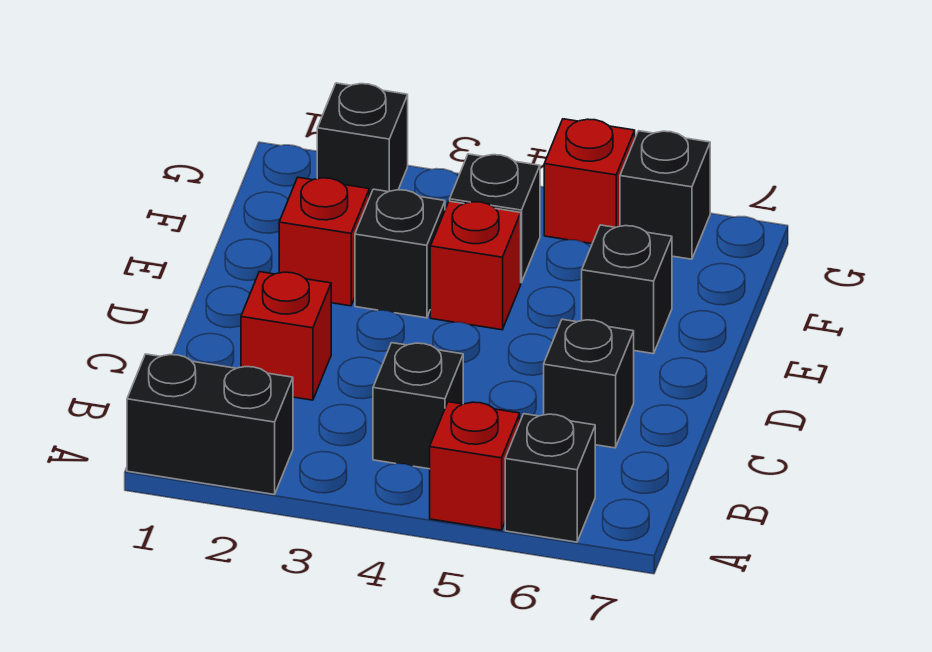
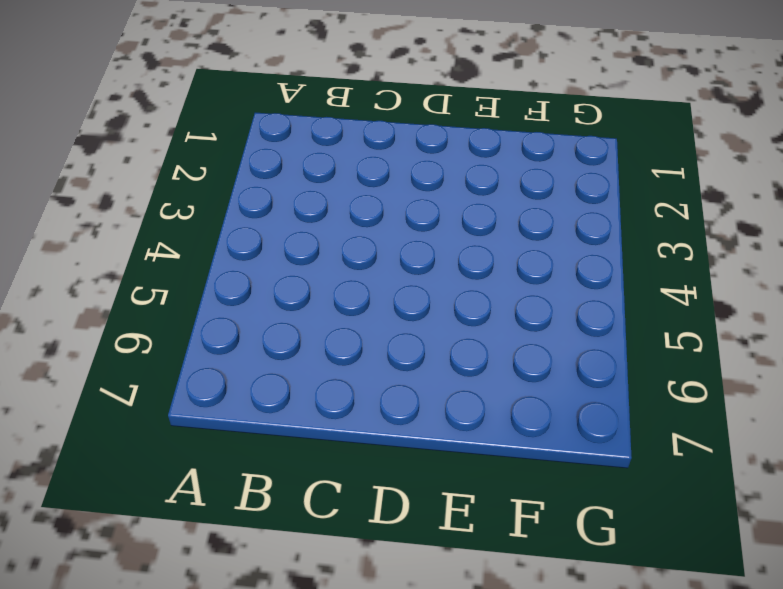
none -> black 1x2 brick [127,354,293,495]
none -> red 1x1 brick [430,402,520,530]
none -> black 1x1 brick [505,414,595,542]

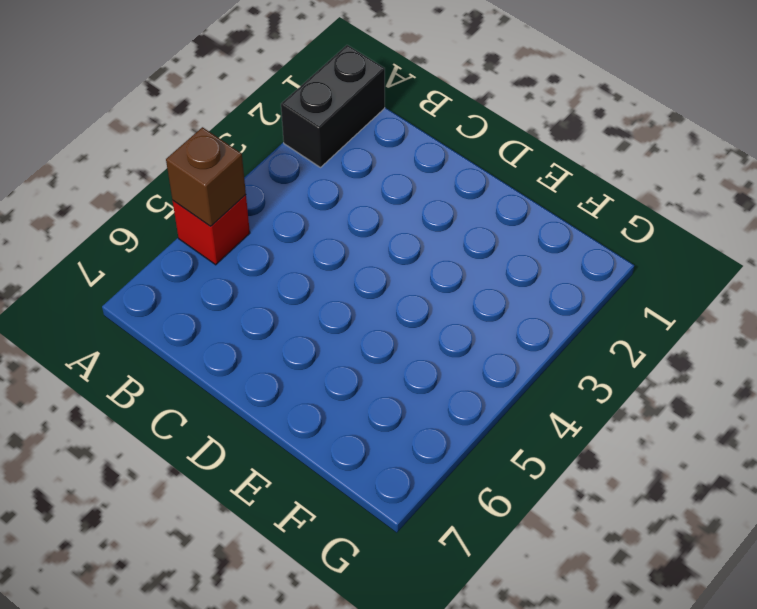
brown 1x1 brick [166,127,246,226] -> none
none -> black 1x1 brick [505,414,595,542]
none -> black 1x1 brick [373,343,463,469]
none -> red 1x1 brick [241,272,331,400]

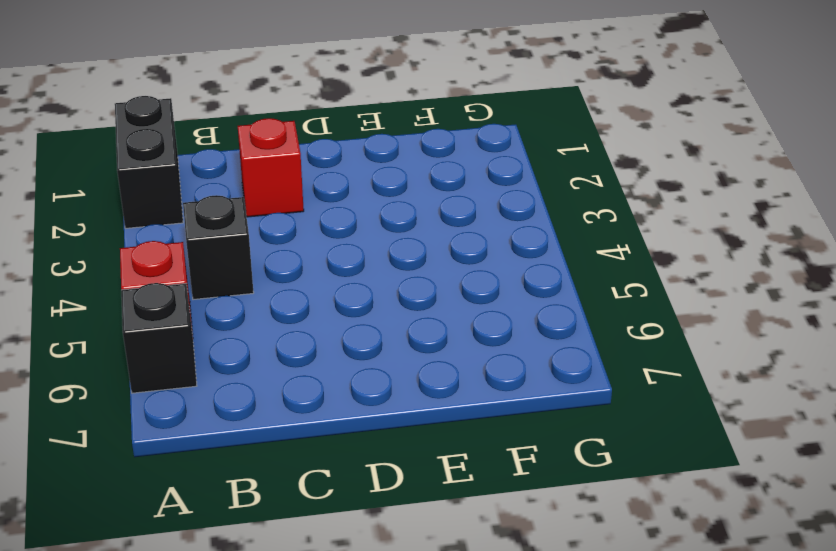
none -> black 1x1 brick [544,319,634,448]
none -> red 1x1 brick [279,177,369,306]
none -> black 1x1 brick [355,189,445,318]

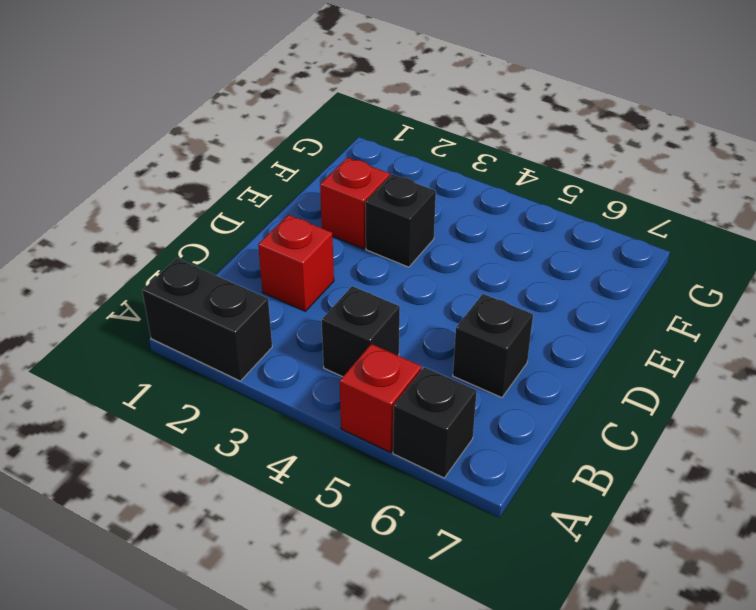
none -> red 1x1 brick [430,201,521,330]
none -> black 1x1 brick [582,225,672,354]
none -> black 1x1 brick [450,154,540,283]

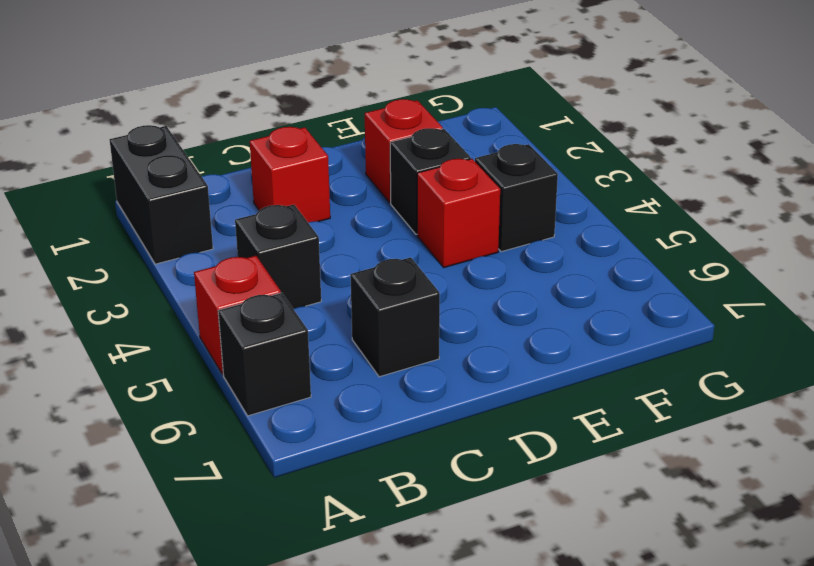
none -> black 1x1 brick [582,225,672,354]
none -> black 1x1 brick [317,83,408,198]
none -> red 1x1 brick [544,119,635,244]

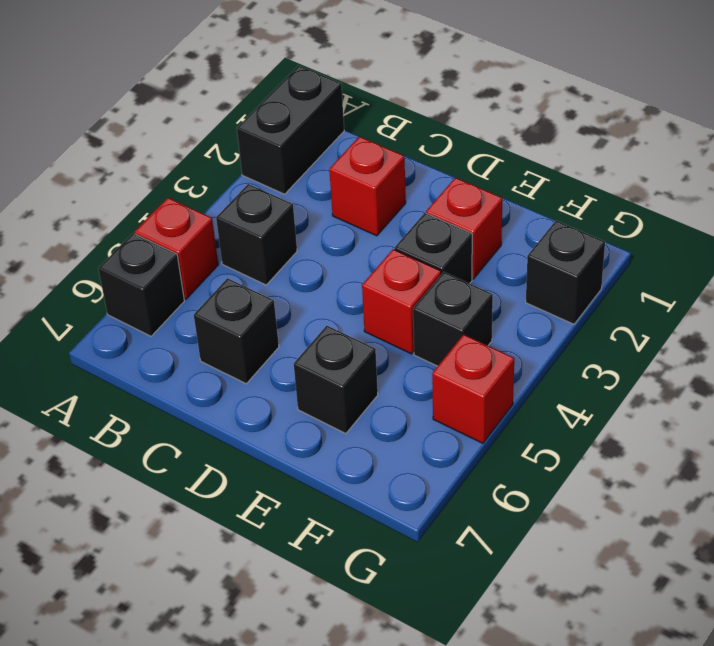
none -> black 1x1 brick [620,131,710,259]

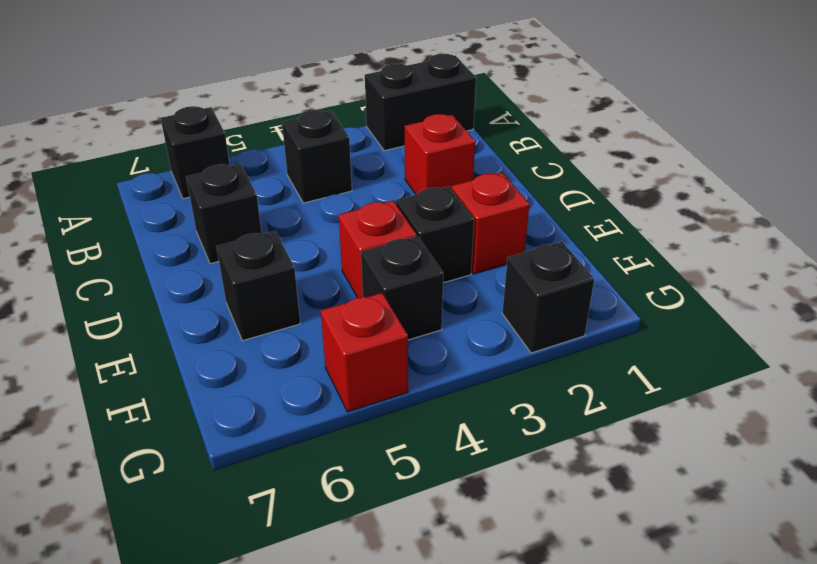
none -> red 1x1 brick [430,402,520,530]
none -> black 1x1 brick [620,131,710,259]

